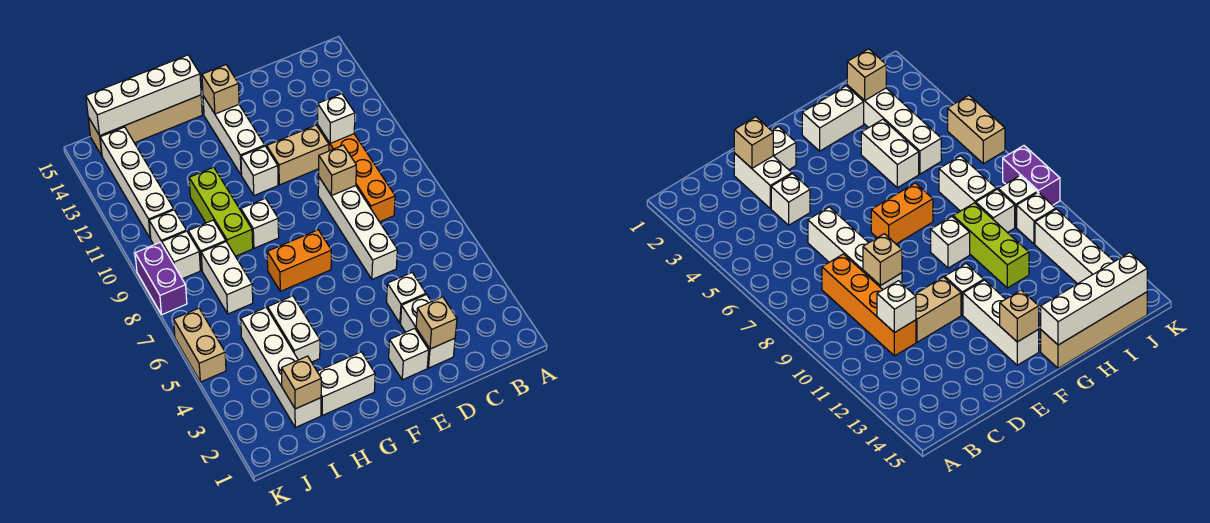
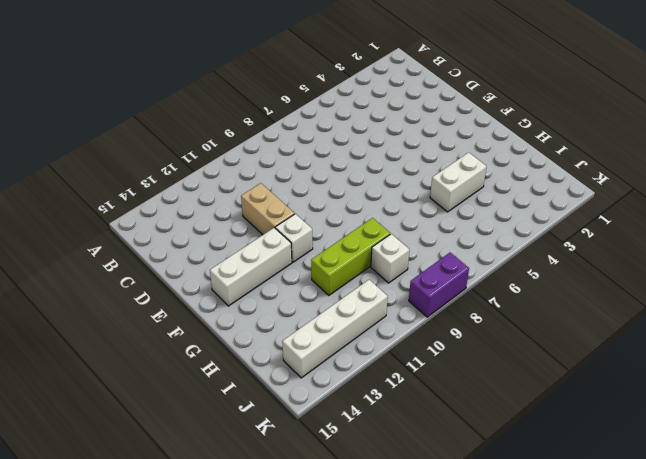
none -> orange 1x4 brick [318,126,395,222]
none -> white 1x2 brick [401,295,455,368]
none -> white 1x1 brick [386,273,426,323]

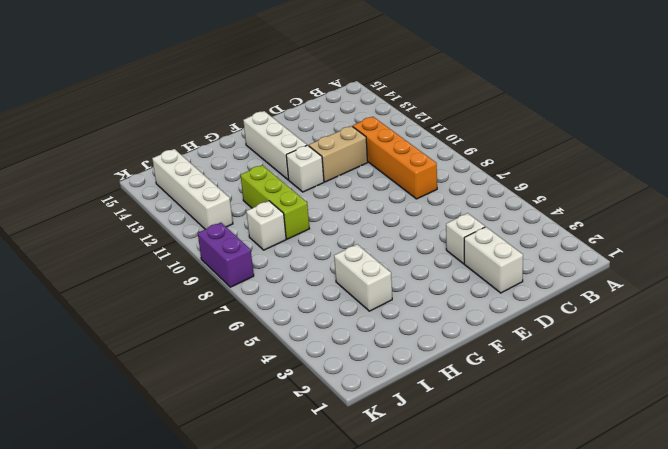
none -> white 1x4 brick [318,177,397,279]
none -> white 1x1 brick [389,328,429,380]
none -> orange 1x2 brick [267,230,331,291]

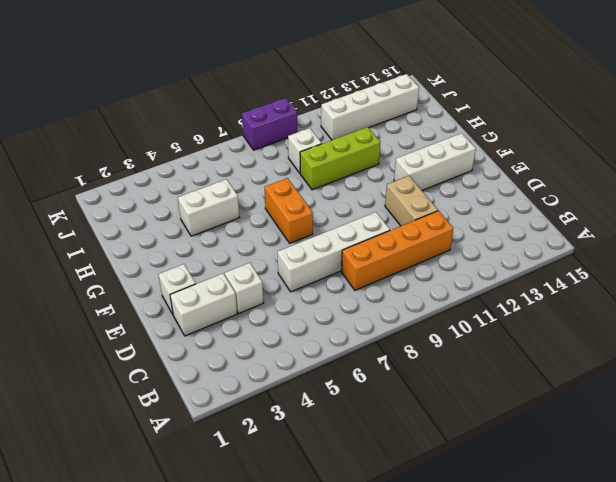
none -> white 1x1 brick [241,146,278,195]
none -> white 1x2 brick [317,352,375,415]
none -> white 1x1 brick [241,198,279,248]

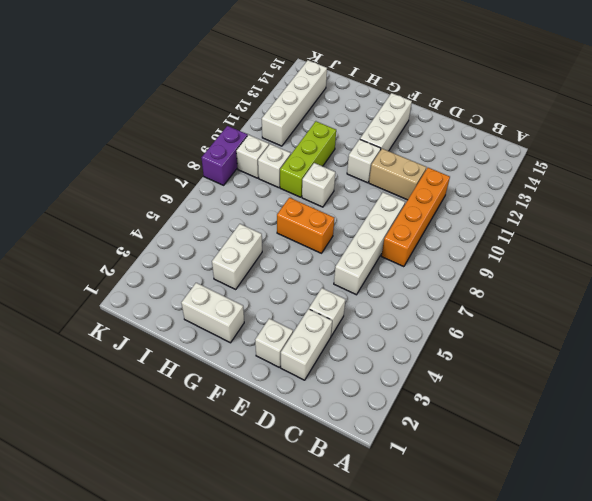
none -> tan 1x4 brick [88,95,202,155]
none -> white 1x4 brick [241,308,321,427]
none -> white 1x2 brick [201,242,253,314]

